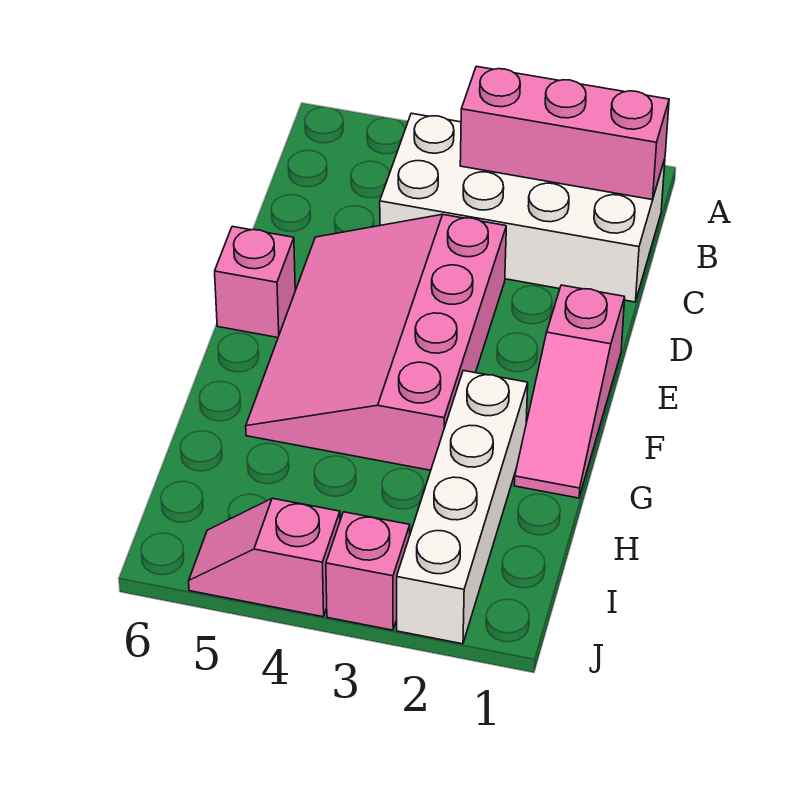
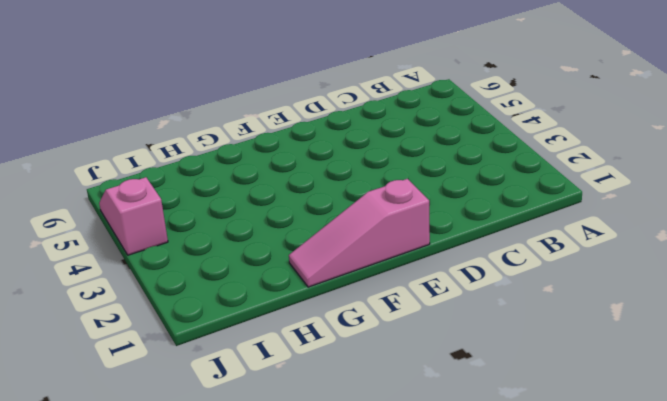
none -> white 2x4 brick [380,113,665,302]
none -> pink 3x4 slope [246,214,506,470]

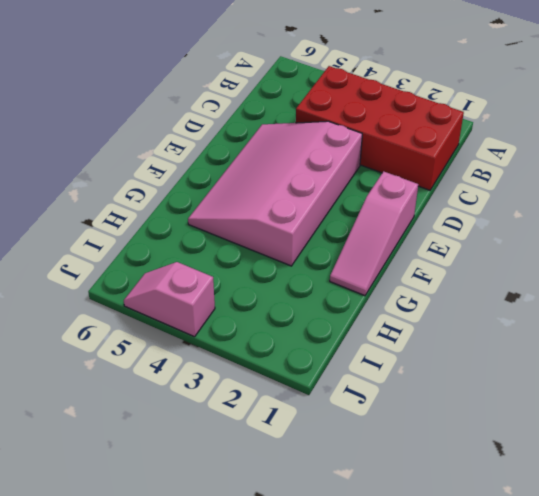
red 2x4 brick [296,66,464,190] -> white 2x4 brick [380,113,665,302]
none -> pink 1x1 brick [215,226,295,338]
none -> white 1x4 brick [397,371,528,644]

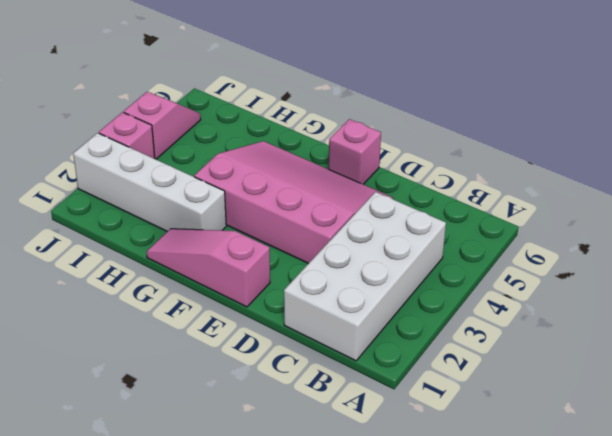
none -> pink 1x3 brick [460,66,669,200]

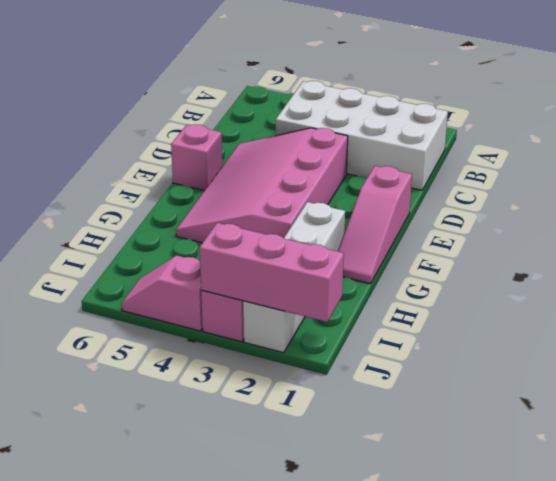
pink 1x3 brick [200,223,344,322] -> pink 1x3 brick moved to [460,66,669,200]

